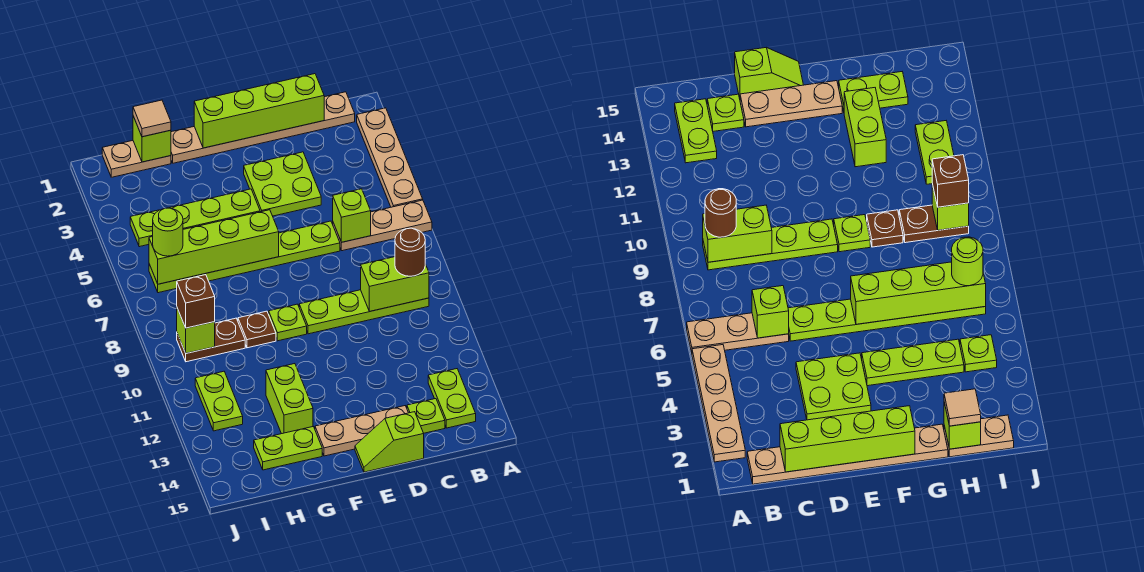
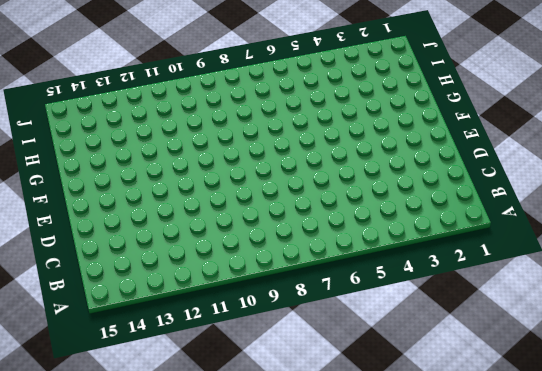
none -> tan 1x4 plate [357,108,423,207]
none -> tan 1x3 plate [333,200,432,251]
none -> tan 1x6 plate [171,92,355,163]

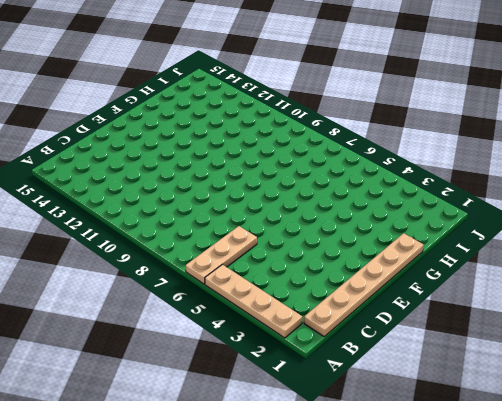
none -> lime 1x4 plate [299,290,429,334]
none -> lime 1x2 plate [428,369,476,428]
none -> lime 1x1 plate [407,399,445,433]

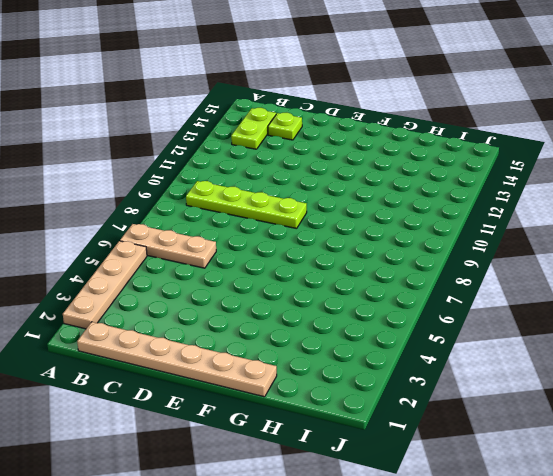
none -> lime 2x2 plate [244,152,321,216]
none -> lime 1x6 plate [149,221,340,293]
none -> tan 1x3 plate [315,406,408,456]

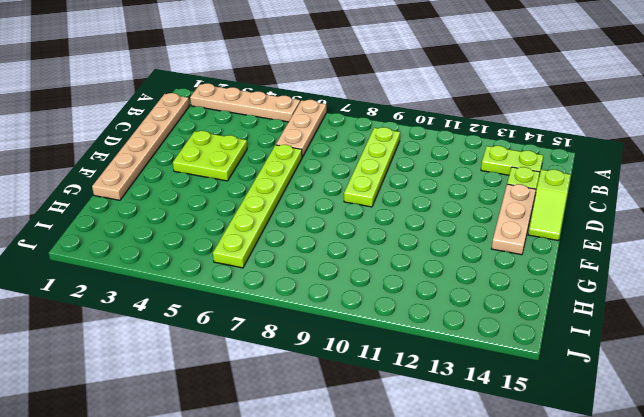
none -> lime 1x3 plate [170,189,260,229]
none -> lime 1x1 plate [269,304,307,341]
none -> brown 1x1 plate [238,311,276,348]

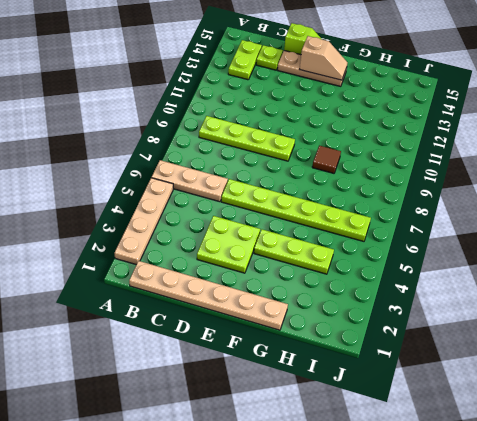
tan 1x2 slope [300,36,348,80] -> none
brown 1x1 tile [312,146,341,173] -> brown 1x1 plate [238,311,276,348]
none -> lime 1x1 plate [269,304,307,341]
none -> lime 1x2 brick [266,364,313,434]
none -> lime 1x2 plate [254,427,322,470]

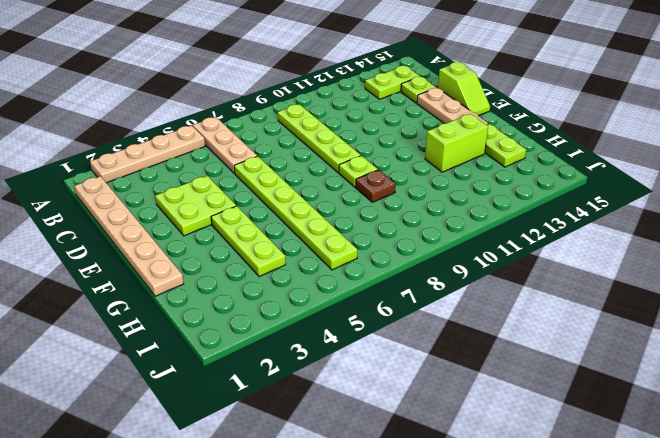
none -> tan 1x2 plate [102,141,171,177]
none -> brown 1x2 plate [177,318,245,362]
none -> lime 1x1 plate [130,210,159,247]

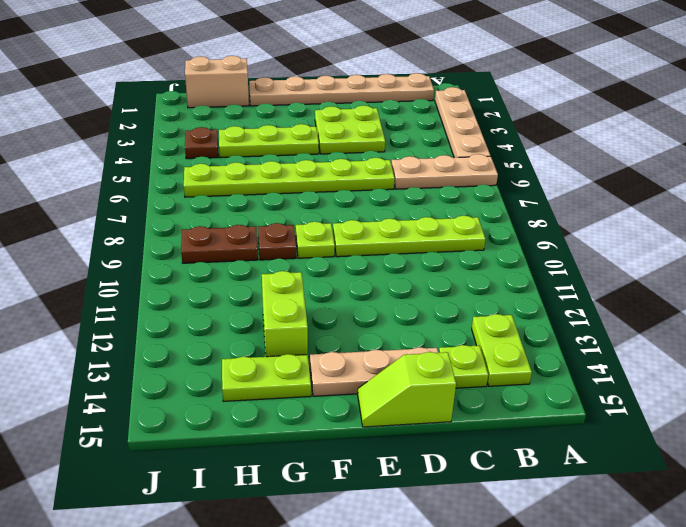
tan 1x2 brick [185,56,249,108] -> tan 1x2 plate [102,141,171,177]
brown 1x1 plate [185,127,218,159] -> lime 1x1 plate [130,210,159,247]
none -> lime 1x2 plate [195,371,243,431]
none -> lime 1x2 brick [361,257,429,311]
none -> lime 1x4 brick [194,74,324,148]

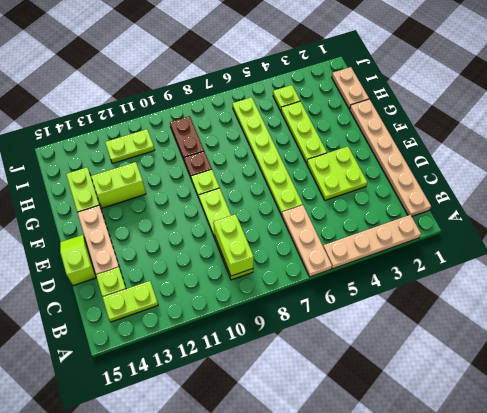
none -> lime 1x4 brick [194,74,324,148]
none -> lime 1x1 brick [333,189,371,242]
none -> lime 1x4 brick [149,210,279,284]

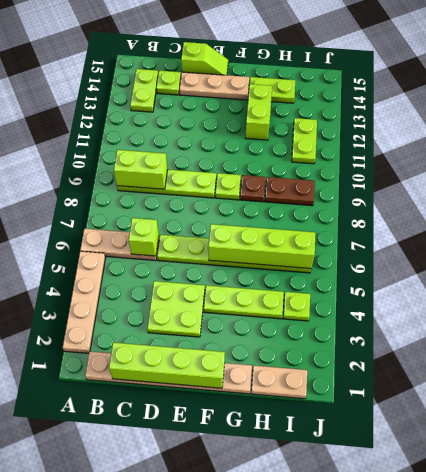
none -> lime 1x1 brick [133,116,171,162]
none -> lime 1x1 brick [177,308,215,353]
none -> brown 1x1 round brick [395,228,425,276]

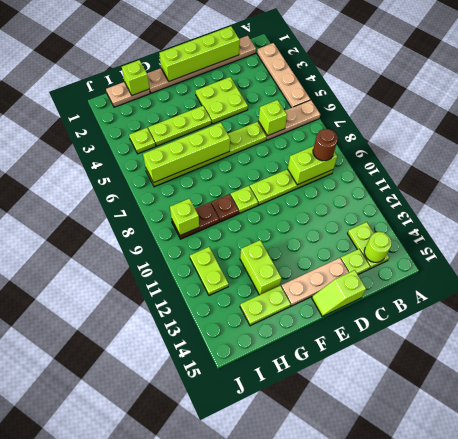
lime 1x1 round brick [364,232,392,262] -> lime 1x1 round brick moved to [153,208,183,256]
none -> tan 1x1 tile [133,100,171,137]
none -> brown 1x1 brick [177,275,215,328]

